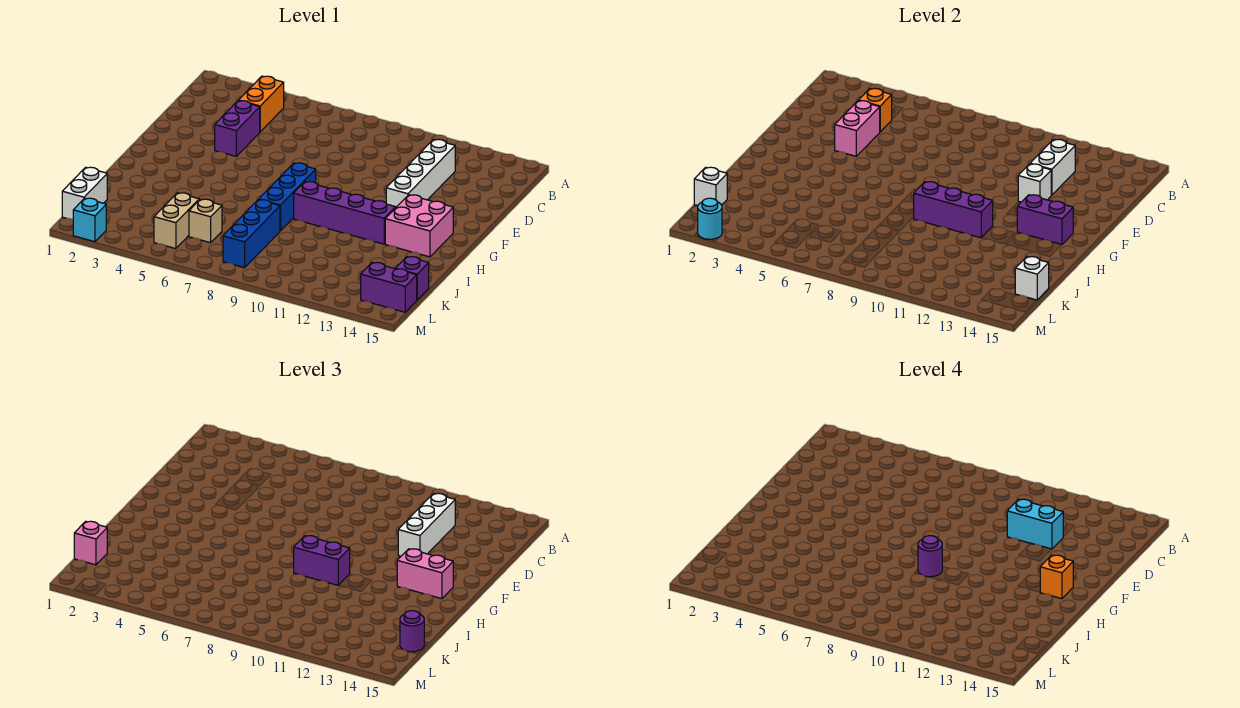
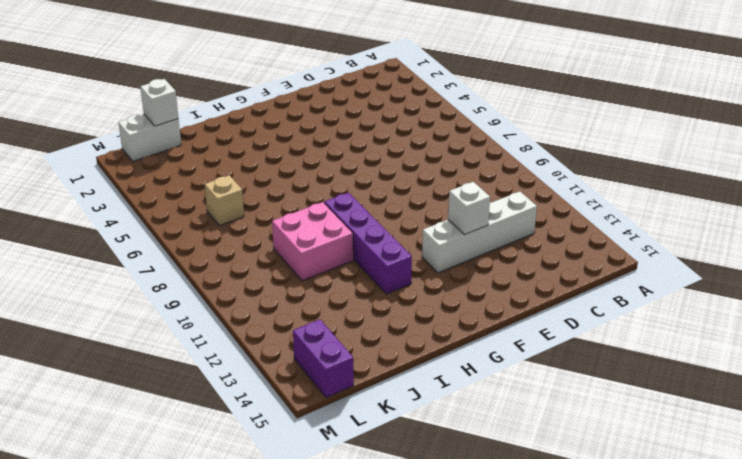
pink 2x2 brick [272,202,353,281] -> pink 2x2 brick moved to [385,195,453,257]
none -> orange 1x2 brick [238,76,284,132]
none -> purple 1x2 brick [215,101,260,156]
none -> blue 1x3 brick [259,163,316,231]
none -> blue 1x3 brick [223,200,280,268]

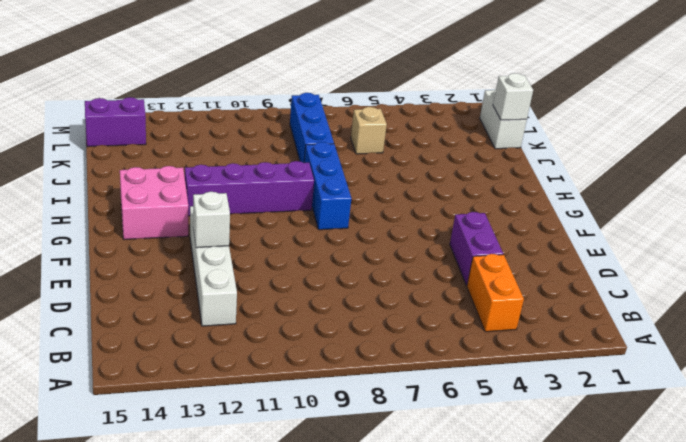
none -> tan 1x2 brick [154,193,199,249]
none -> purple 1x1 brick [395,257,429,300]
none -> cyan 1x1 brick [73,198,106,242]
none -> orange 1x1 brick [858,88,892,132]

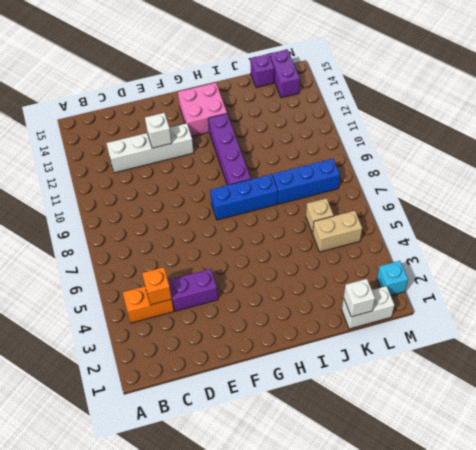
none -> white 1x2 brick [1030,139,1075,195]
none -> pink 1x2 brick [835,101,880,156]
none -> purple 1x2 brick [1017,195,1073,245]
none -> purple 1x3 brick [914,182,993,238]

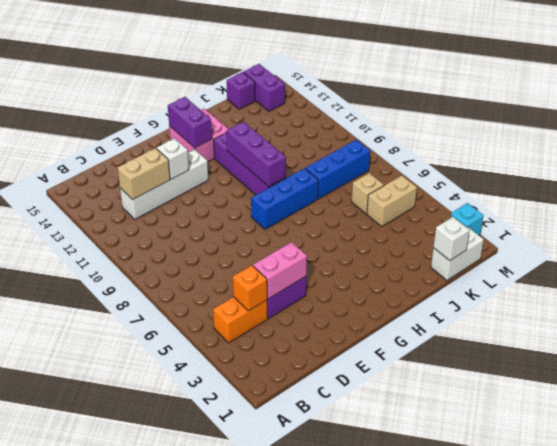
tan 1x2 brick [118,148,170,200] -> white 1x2 brick [1030,139,1075,195]
none -> white 1x1 brick [1015,257,1049,300]
none -> cyan 1x1 round brick [698,198,722,240]
none -> white 1x3 brick [398,493,455,556]
none -> pink 1x2 brick [397,549,453,599]

